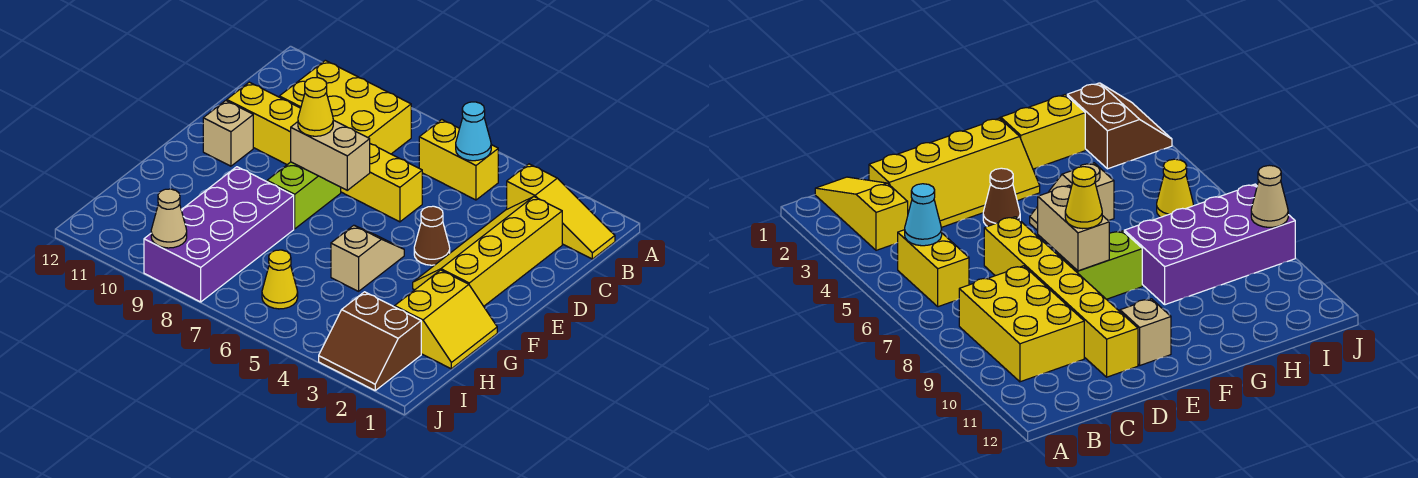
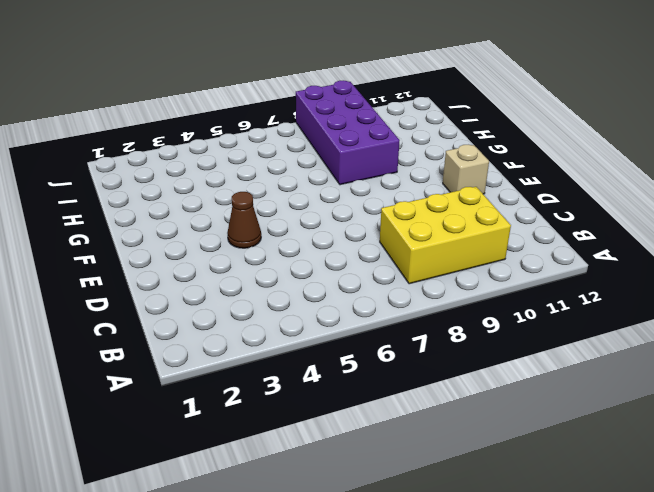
none -> yellow 1x3 slope [507,164,615,259]
none -> yellow 1x2 brick [419,120,498,200]
none -> yellow 2x4 slope [413,197,562,306]

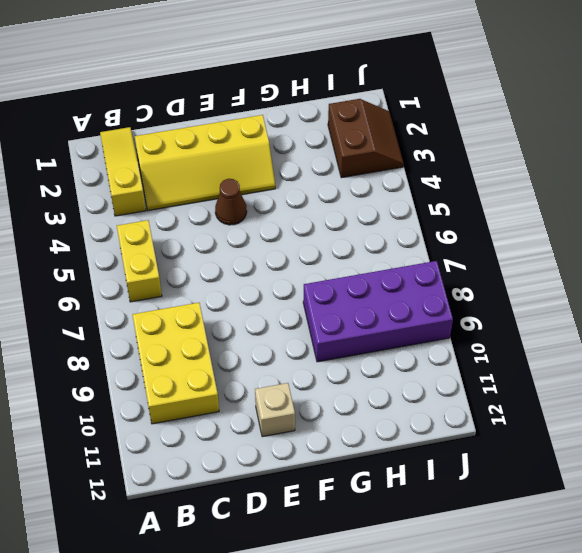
none -> yellow 1x6 brick [227,82,422,222]
none -> lime 1x2 brick [267,162,341,229]
none -> tan 1x2 slope [331,225,404,291]

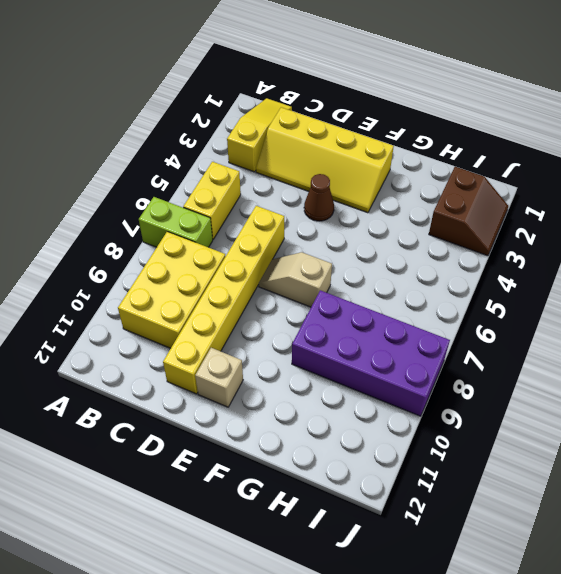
lime 1x2 brick [139,197,213,247] -> lime 1x2 brick moved to [267,162,341,229]
tan 1x2 slope [259,252,332,307] -> tan 1x2 slope moved to [331,225,404,291]
none -> yellow 2x2 slope [395,270,497,369]
none -> yellow 1x1 cone [262,250,298,309]
none -> cyan 1x1 cone [456,102,491,161]

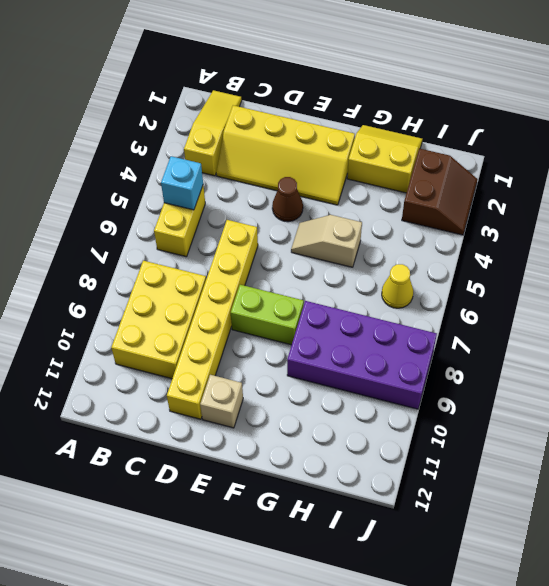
cyan 1x1 brick [161,156,203,210] -> cyan 1x1 cone [456,102,491,161]
none -> tan 1x2 brick [291,120,370,190]
none -> tan 1x1 cone [151,189,187,248]
none -> yellow 1x1 cone [298,78,333,136]

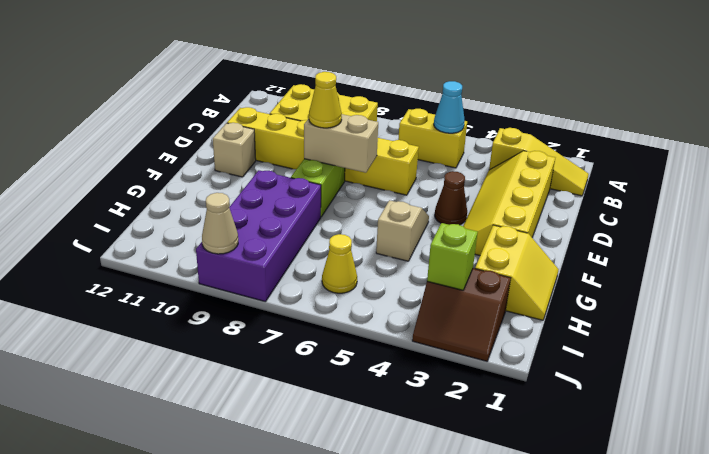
lime 1x1 brick [427,223,478,290] -> none

